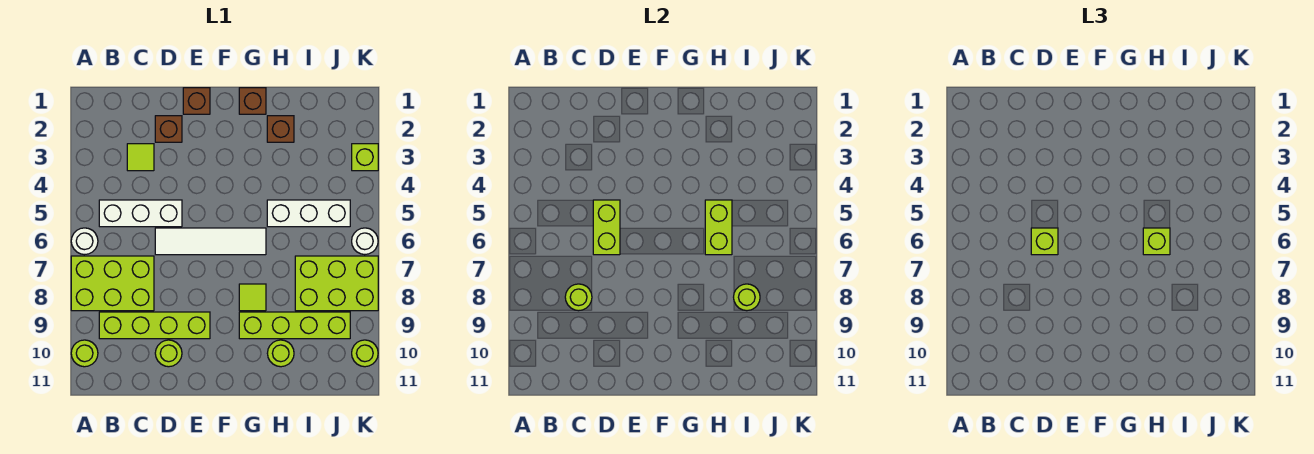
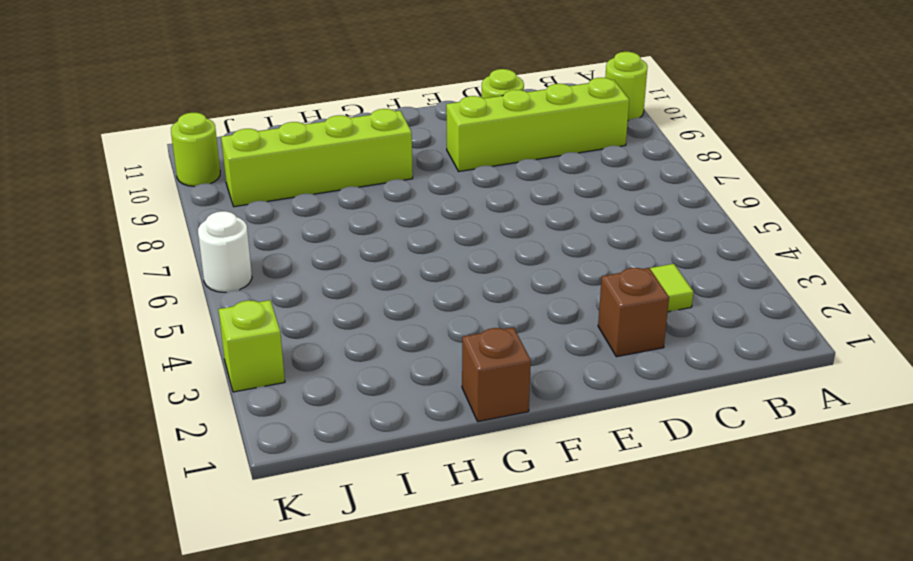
none -> white 1x1 round brick [71,228,98,255]
none -> lime 2x3 brick [71,256,154,311]
none -> white 1x3 brick [99,200,182,227]

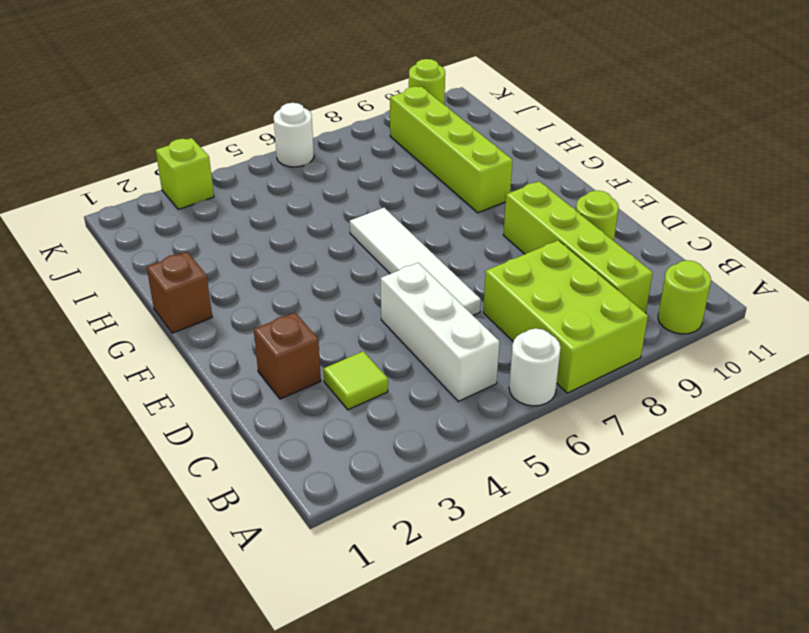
none -> brown 1x1 brick [183,88,210,114]
none -> lime 1x1 tile [239,284,266,311]
none -> brown 1x1 brick [267,116,294,142]

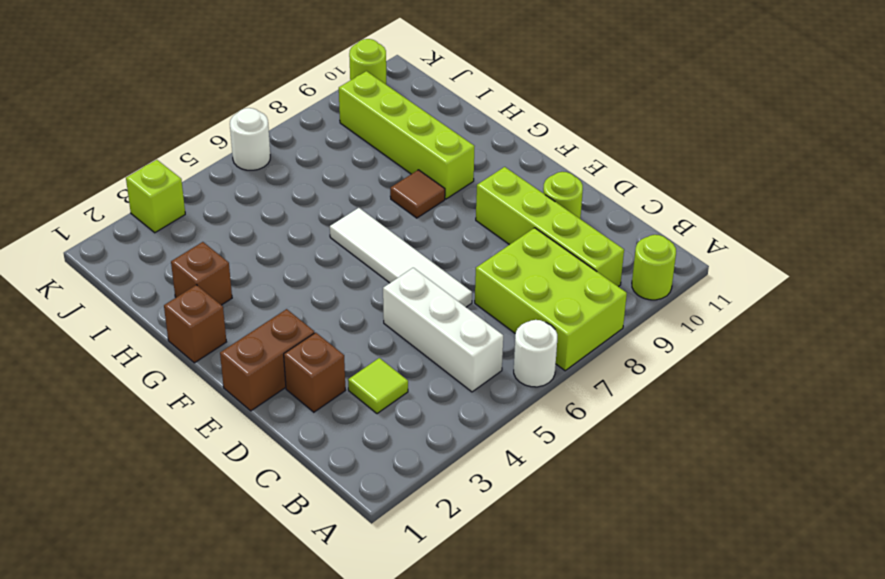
brown 1x2 brick [220,309,314,411] -> brown 1x1 brick [183,88,210,114]
brown 1x1 tile [390,170,445,218] -> lime 1x1 tile [239,284,266,311]
none -> white 1x3 brick [267,200,350,227]
none -> lime 1x1 round brick [267,340,294,367]
none -> lime 2x3 brick [295,256,378,311]

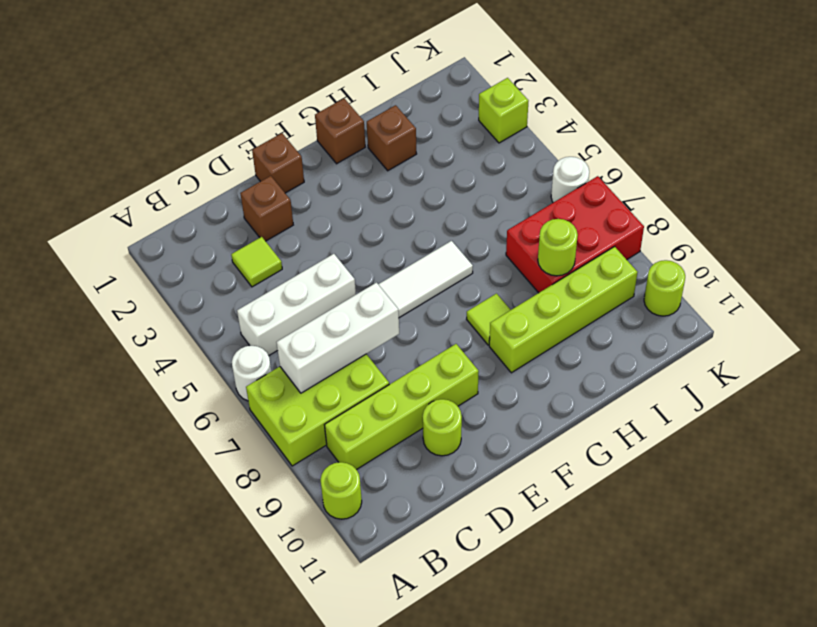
white 1x3 brick [276,283,399,393] -> white 1x3 brick moved to [267,200,350,227]
red 2x3 brick [506,176,644,293] -> lime 2x3 brick [295,256,378,311]
none -> lime 1x1 round brick [267,340,294,367]
none -> lime 1x1 round brick [565,284,592,311]
none -> lime 1x2 brick [593,200,620,255]

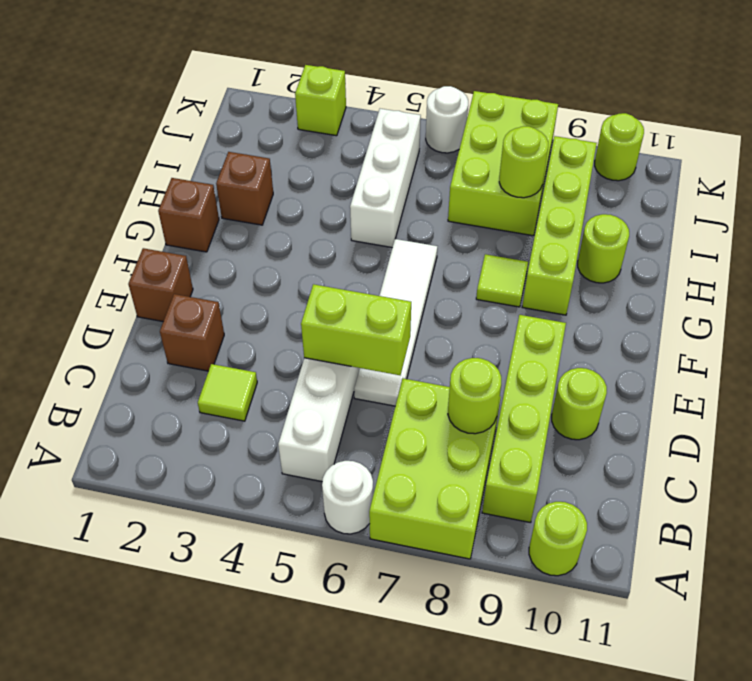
none -> lime 1x2 brick [705,200,732,255]
none -> lime 1x1 brick [1031,228,1058,255]
none -> lime 1x1 brick [1143,228,1170,255]

